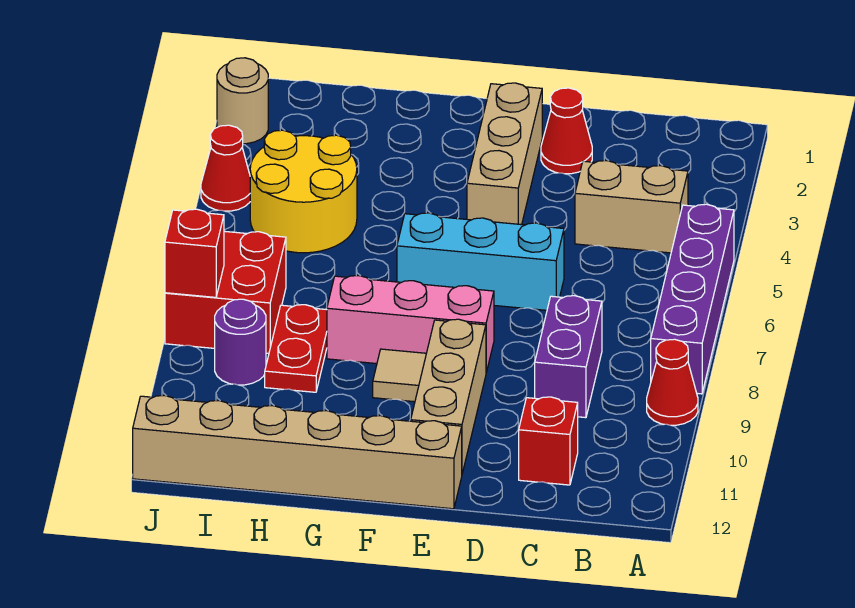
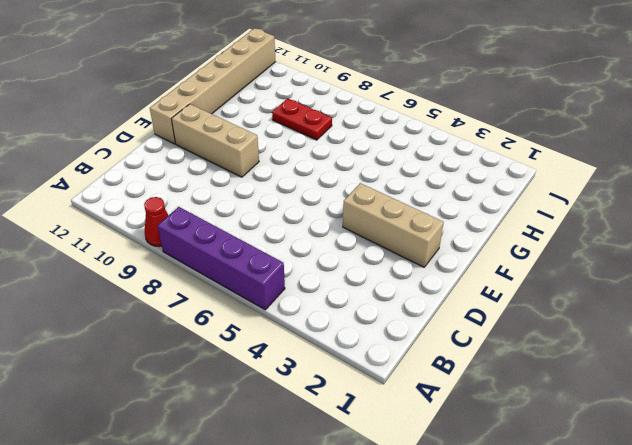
none -> tan 1x2 brick [575,161,688,253]
none -> purple 1x2 brick [535,296,602,418]
none -> red 1x1 brick [519,397,578,485]

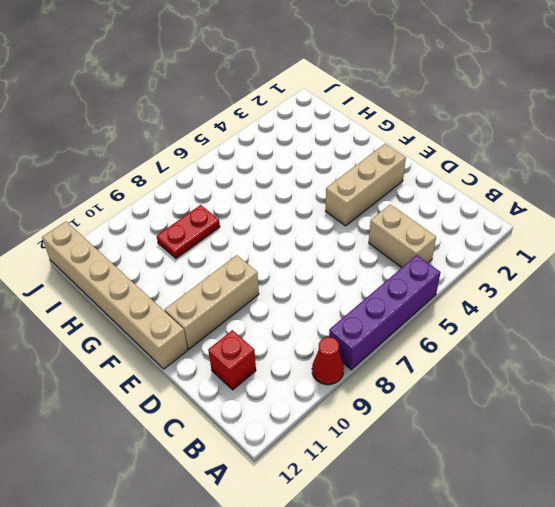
none -> purple 1x2 brick [535,296,602,418]
none -> red 1x1 cone [541,88,592,174]
none -> cyan 1x3 brick [397,213,564,310]

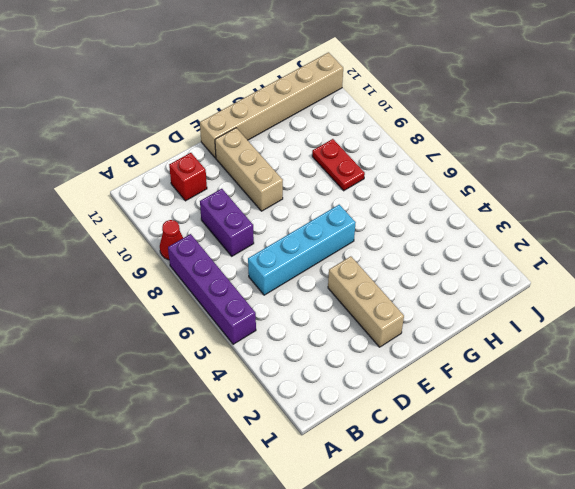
cyan 1x4 brick [248,205,356,295] -> cyan 1x3 brick [397,213,564,310]
none -> tan 1x2 brick [575,161,688,253]
none -> red 1x1 cone [541,88,592,174]
none -> pink 1x3 brick [327,276,494,372]

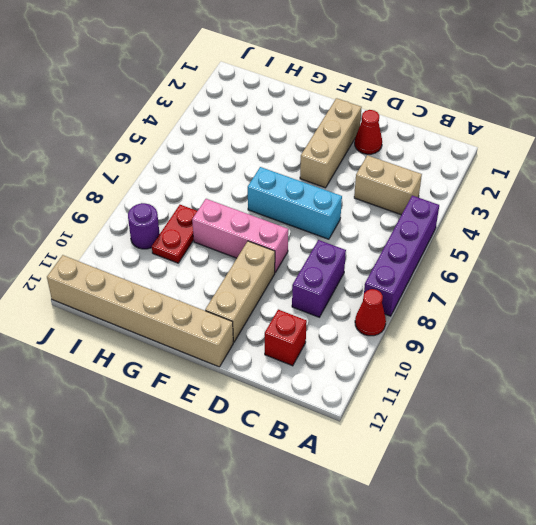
none -> tan 1x1 tile [373,349,426,402]
none -> yellow 2x2 round brick [250,130,357,253]
none -> red 2x2 brick [165,231,286,353]

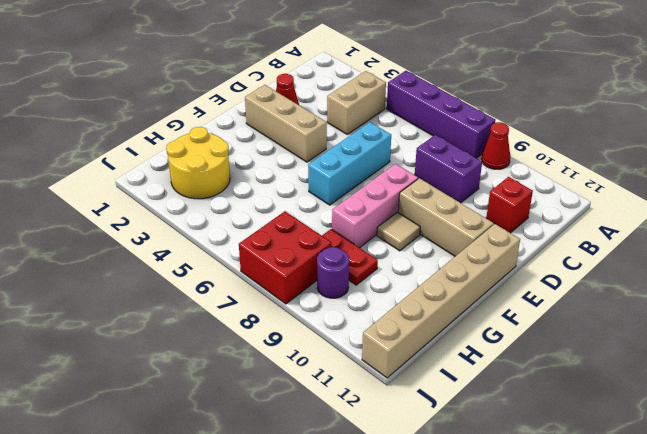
yellow 2x2 round brick [166,127,230,199] -> yellow 2x2 round brick moved to [250,130,357,253]
none -> tan 1x1 round brick [217,58,268,144]
none -> red 1x1 cone [201,125,250,211]
none -> red 1x1 brick [165,209,224,297]

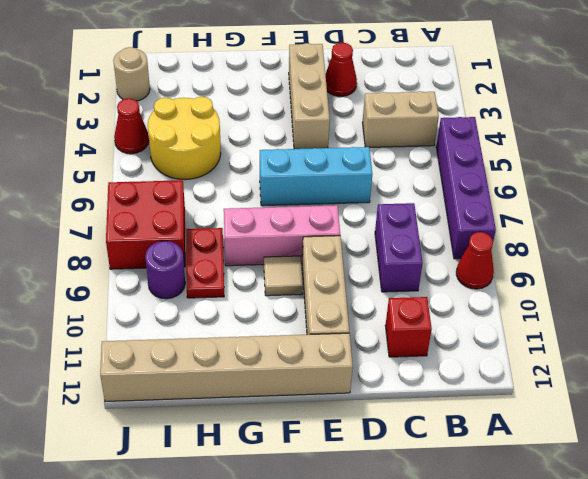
none -> red 1x1 brick [165,209,224,297]

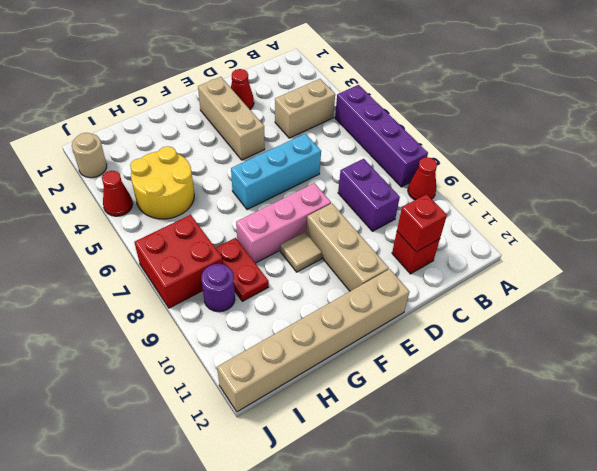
red 1x1 brick [397,194,447,252] -> red 1x1 brick moved to [165,209,224,297]

